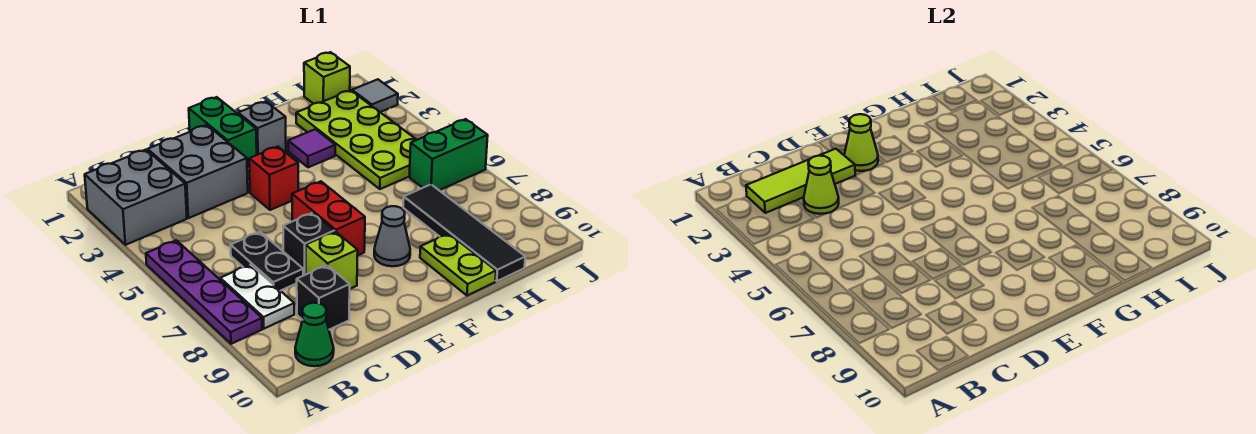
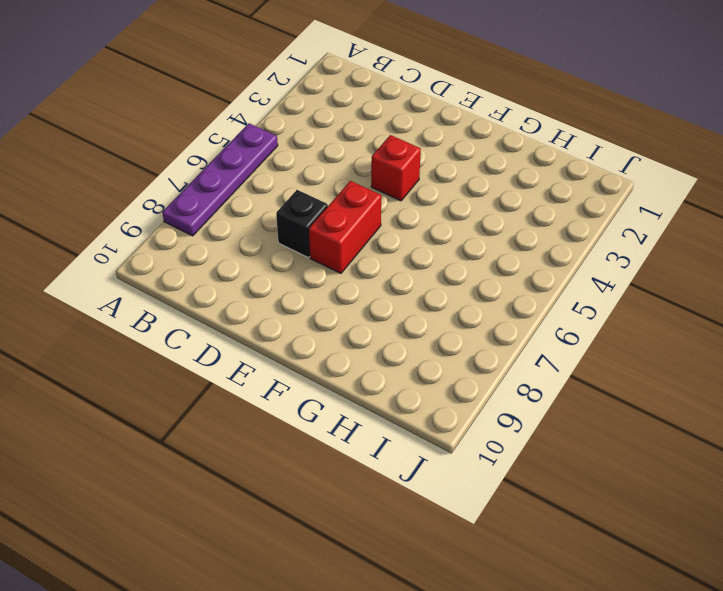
none -> grey 2x2 brick [85,150,187,245]
none -> white 1x2 plate [220,265,294,329]
none -> green 1x1 cone [295,303,334,366]

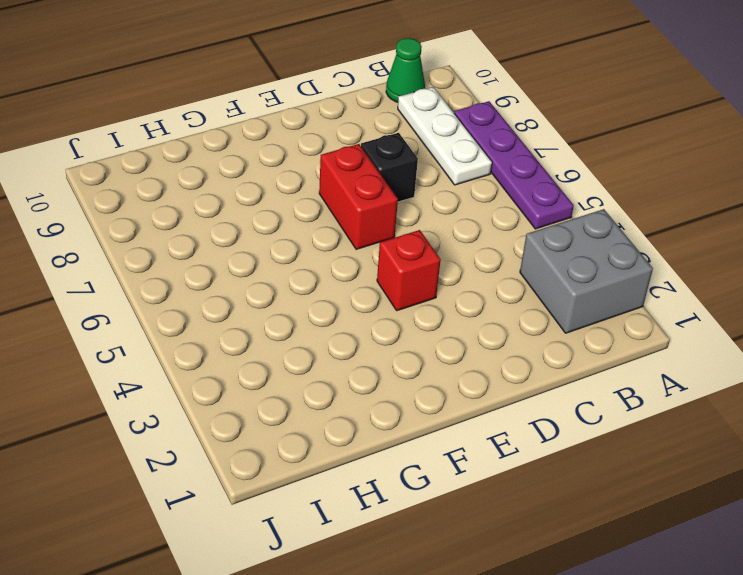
white 1x3 plate [398,87,492,185] -> white 1x2 plate [220,265,294,329]
none -> grey 2x2 brick [148,125,248,218]
none -> black 1x2 plate [231,232,303,291]
none -> black 1x1 brick [297,265,350,330]

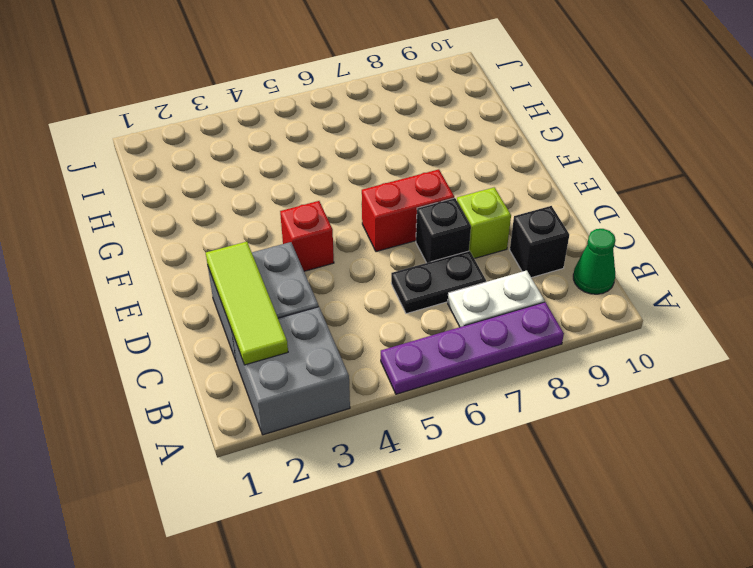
none -> green 1x2 brick [189,97,257,167]
none -> grey 1x1 brick [238,102,286,155]
none -> grey 1x1 cone [374,206,410,266]

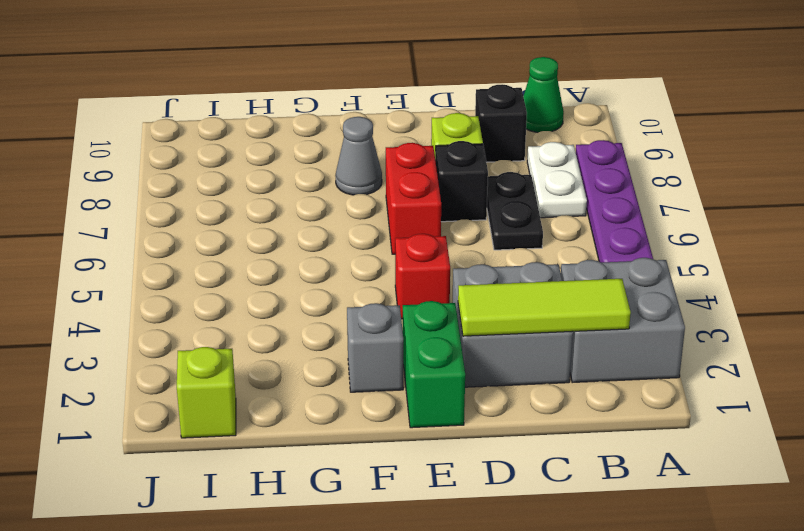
none -> purple 1x1 tile [288,129,335,167]
none -> lime 1x2 plate [420,234,496,296]
none -> lime 2x4 plate [296,90,416,189]

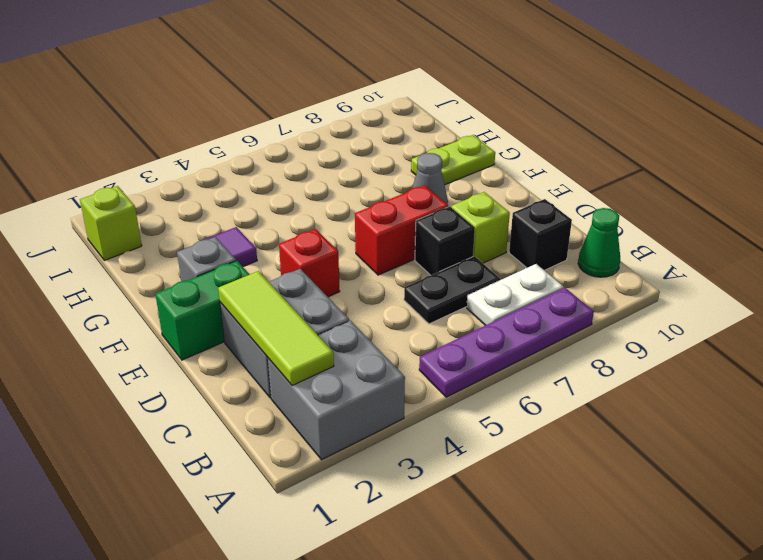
none -> lime 2x4 plate [296,90,416,189]
none -> black 1x4 tile [403,184,525,281]
none -> green 1x2 brick [409,119,488,190]

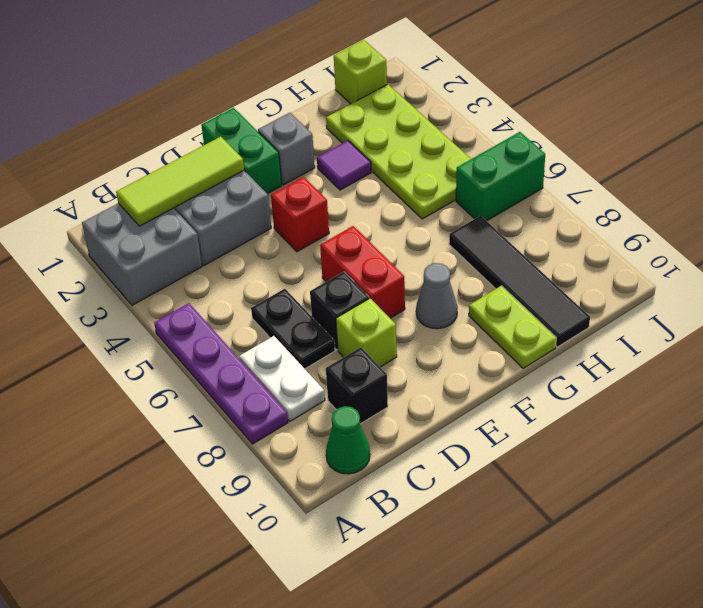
none -> grey 1x1 tile [352,79,398,112]
none -> lime 1x1 cone [804,156,839,214]
none -> lime 1x1 cone [844,114,878,171]

